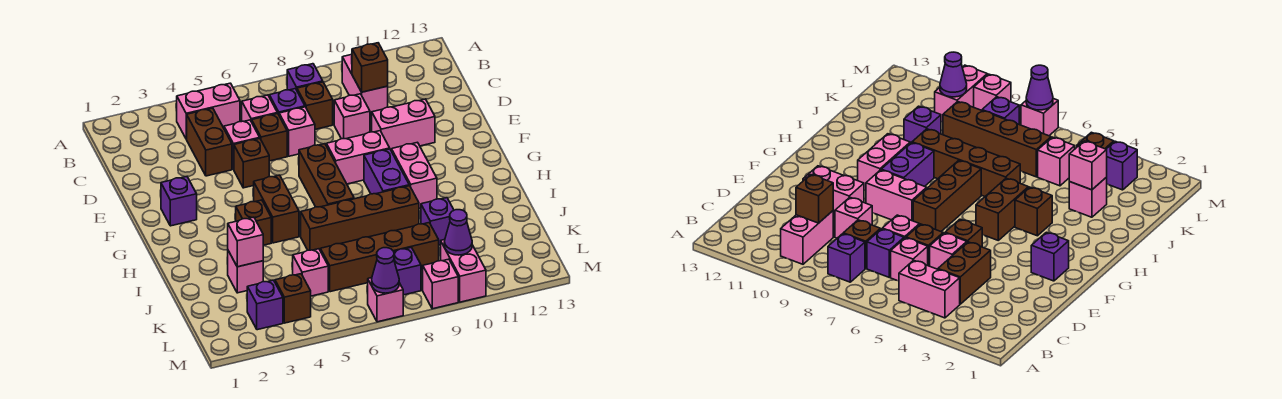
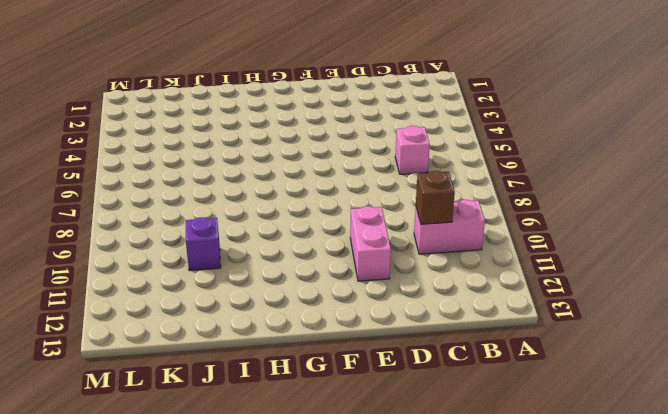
none -> pink 1x2 brick [176,83,240,139]
none -> purple 1x1 brick [287,64,323,90]
none -> brown 1x2 brick [187,108,232,176]
none -> purple 1x1 brick [269,89,305,114]

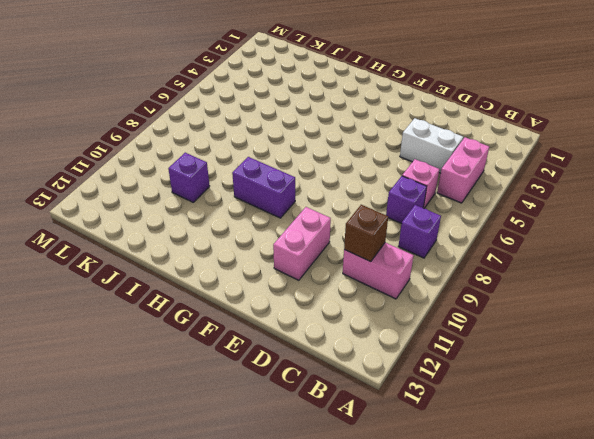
white 1x2 brick [400,118,463,173] -> brown 1x2 brick [187,108,232,176]
none -> brown 1x1 brick [297,82,333,129]
none -> pink 1x1 brick [224,120,260,169]
none -> brown 1x1 brick [252,113,287,161]
none -> pink 1x1 brick [279,107,315,156]

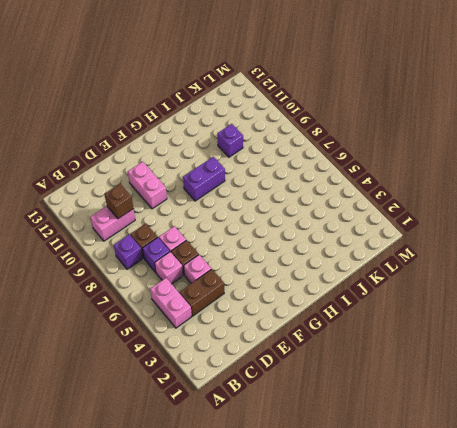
none -> pink 1x1 brick [334,94,370,139]
none -> brown 1x1 brick [234,138,269,188]
none -> purple 1x1 brick [161,177,197,226]
none -> brown 1x3 brick [299,144,354,207]

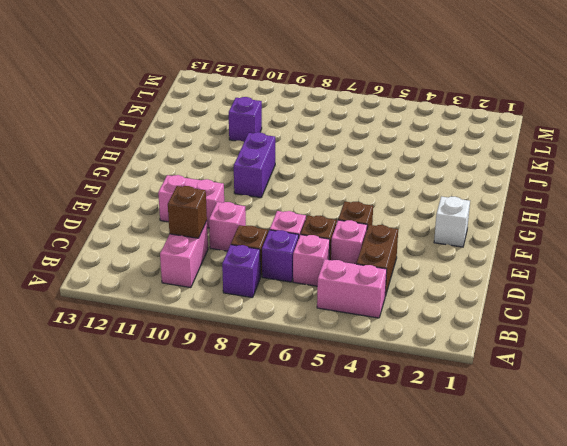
white 1x1 brick [434,197,470,247] -> purple 1x1 brick [161,177,197,226]
none -> brown 1x3 brick [299,144,354,207]
none -> pink 1x2 brick [326,131,390,184]
none -> brown 1x2 brick [254,175,299,243]
none -> pink 1x2 brick [391,142,437,208]

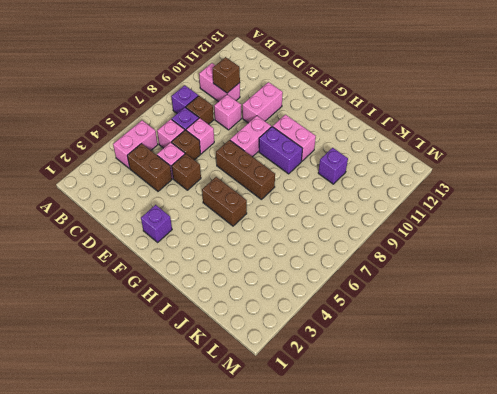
none -> brown 1x1 brick [236,200,271,245]
none -> brown 1x4 brick [301,186,419,250]
none -> pink 1x1 brick [228,251,263,293]
none -> pink 1x1 brick [293,249,328,296]

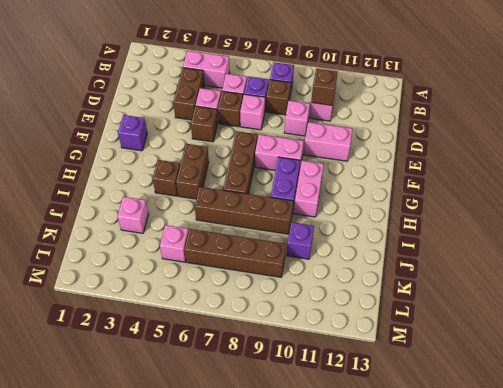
none -> purple 1x1 brick [247,280,283,330]
none -> brown 1x1 brick [275,274,311,323]
none -> purple 1x1 brick [394,248,421,295]
none -> pink 1x2 brick [441,240,486,302]

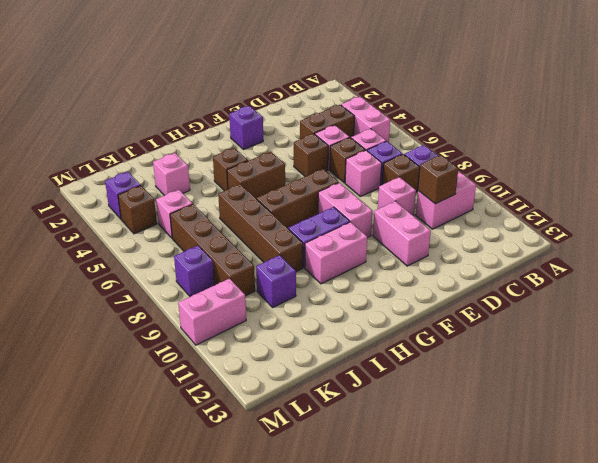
none -> pink 1x1 brick [368,278,403,322]
none -> pink 1x1 brick [423,259,458,309]
none -> pink 1x1 brick [228,217,263,267]
none -> purple 1x1 cone [444,210,472,255]

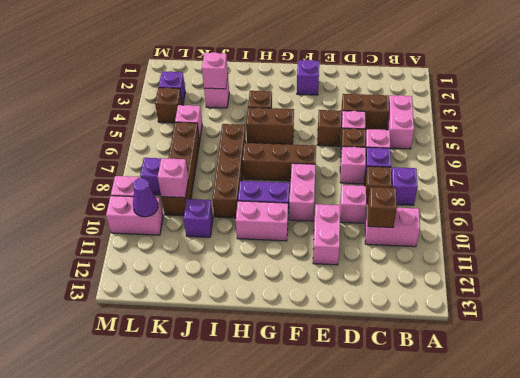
pink 1x1 brick [158,158,188,198] -> pink 1x1 brick moved to [368,278,403,322]
none -> purple 1x1 cone [372,248,399,293]

